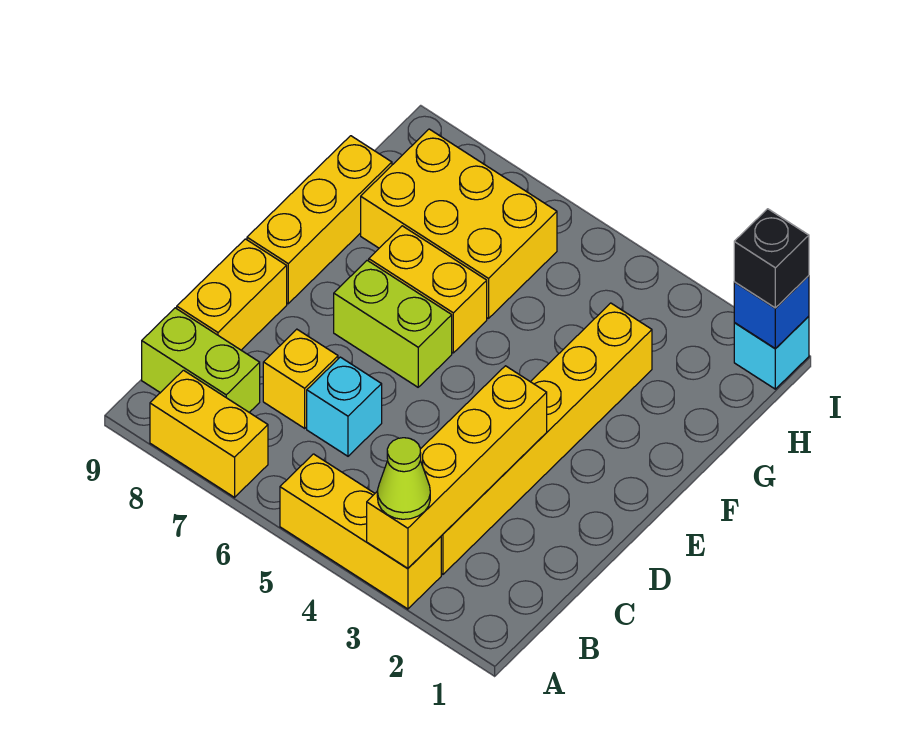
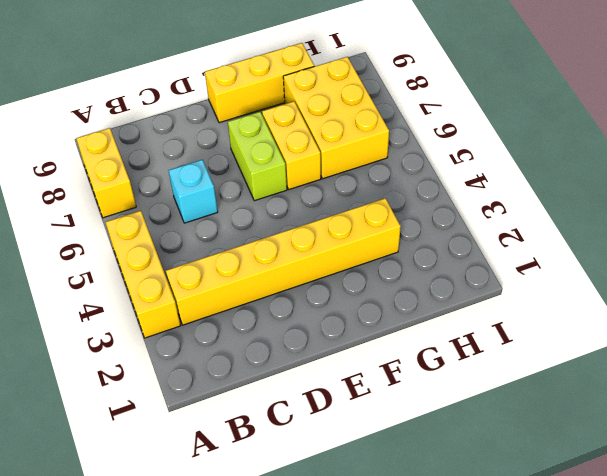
none -> lime 1x2 brick [142,308,260,412]
none -> yellow 1x1 brick [263,329,338,428]
none -> yellow 1x2 brick [177,239,287,350]

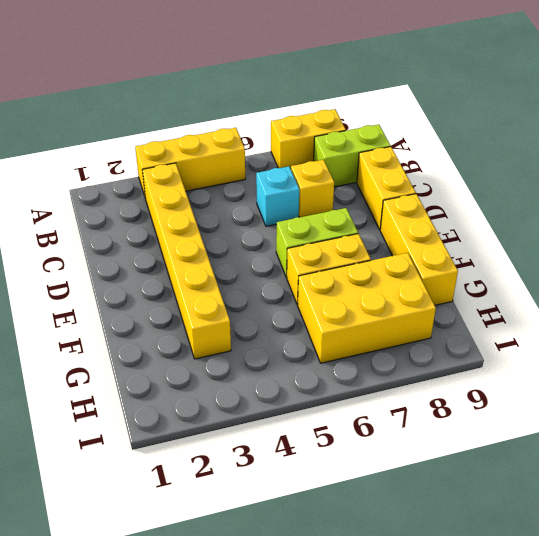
none -> cyan 1x1 brick [734,316,809,389]
none -> yellow 1x4 brick [367,366,547,568]
none -> blue 1x1 brick [734,276,809,349]

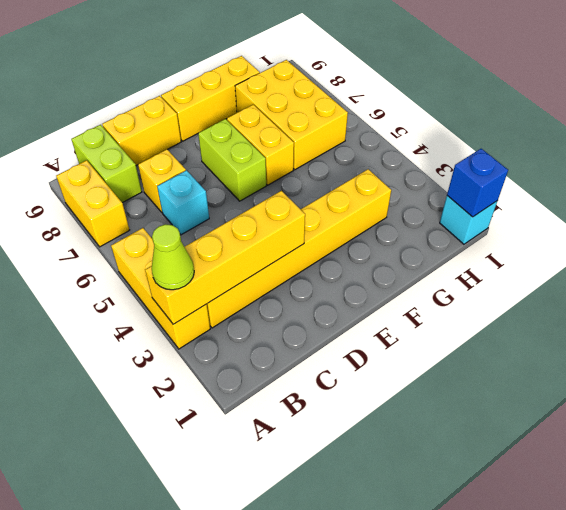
none -> black 1x1 brick [734,209,809,308]

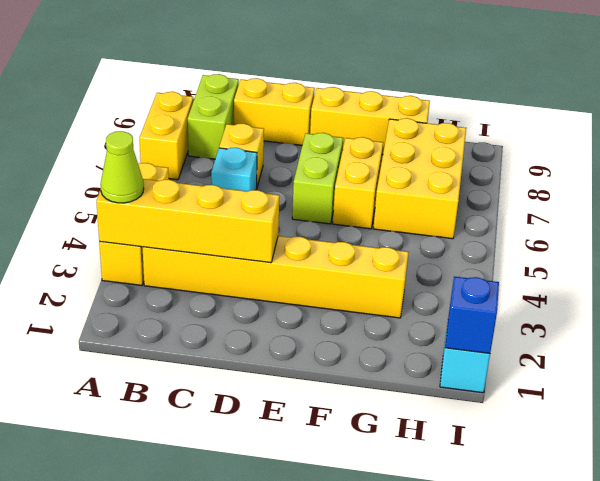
none -> black 1x1 brick [734,209,809,308]

